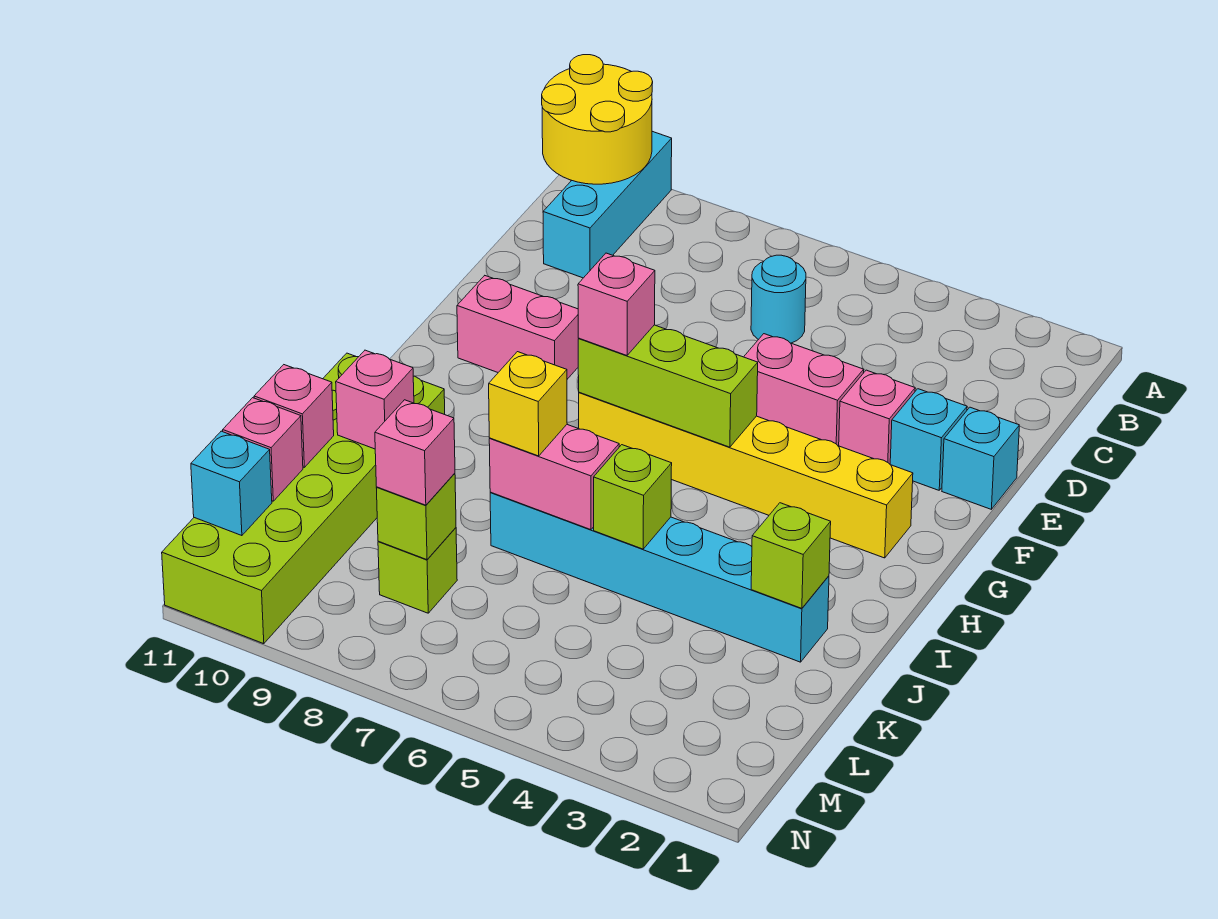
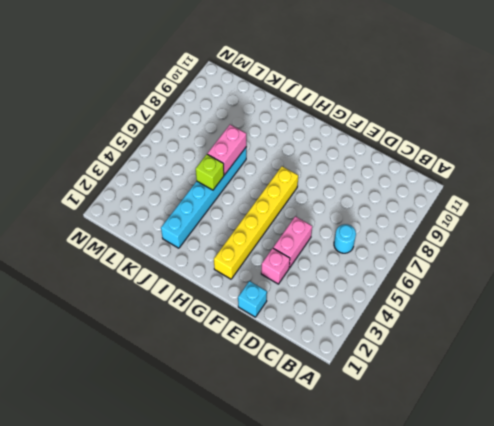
none -> cyan 1x3 brick [543,131,672,278]
none -> cyan 1x1 brick [890,389,967,490]
none -> pink 1x2 brick [457,276,579,379]

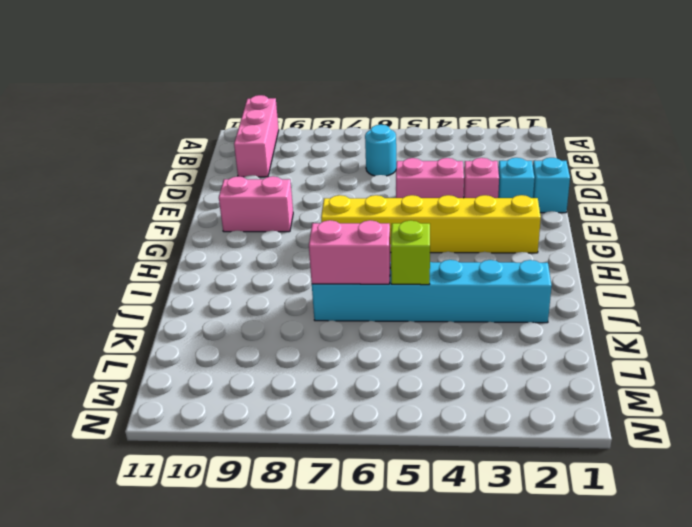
pink 1x3 brick [234,95,279,177] -> cyan 1x3 brick [543,131,672,278]
none -> lime 2x6 brick [162,353,445,644]
none -> lime 1x1 brick [378,528,457,613]
none -> yellow 2x2 round brick [542,55,653,184]

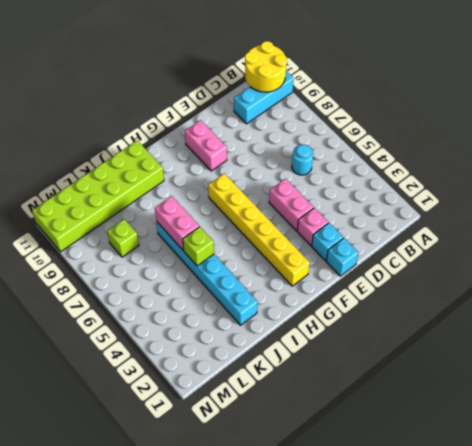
none -> lime 1x3 brick [578,325,758,447]
none -> lime 1x1 brick [751,503,831,608]
none -> pink 1x1 brick [336,350,414,449]

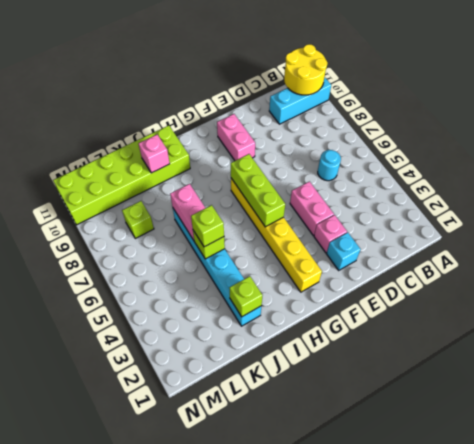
lime 1x1 brick [191,205,224,247] -> lime 1x1 brick moved to [376,473,456,560]
none -> cyan 1x1 brick [942,407,1019,509]
none -> pink 1x1 brick [254,365,334,467]
none -> pink 1x1 brick [223,398,303,501]

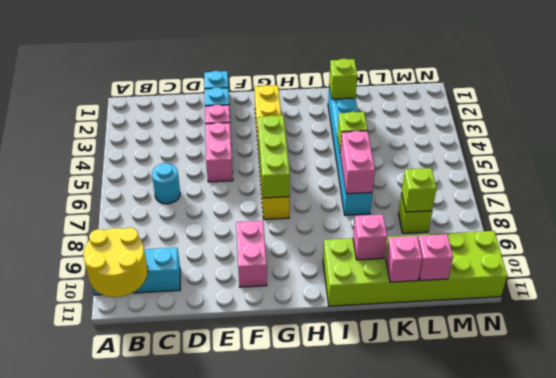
none -> cyan 1x1 brick [191,431,272,536]
none -> pink 1x1 brick [578,253,655,355]
none -> yellow 1x1 brick [489,352,567,456]

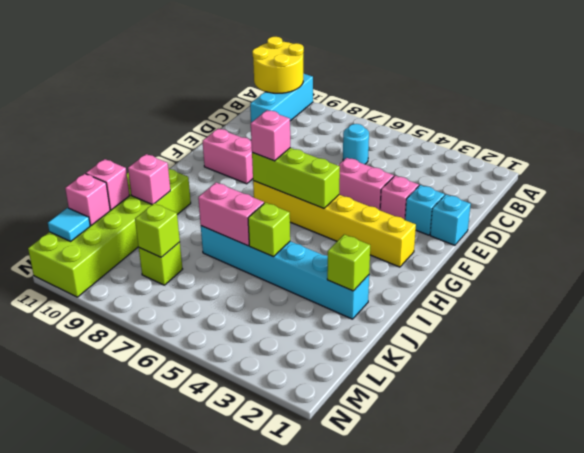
cyan 1x1 tile [48,208,90,241] -> cyan 1x1 brick [191,431,272,536]
none -> yellow 1x1 brick [489,352,567,456]
none -> pink 1x1 brick [375,400,455,505]

